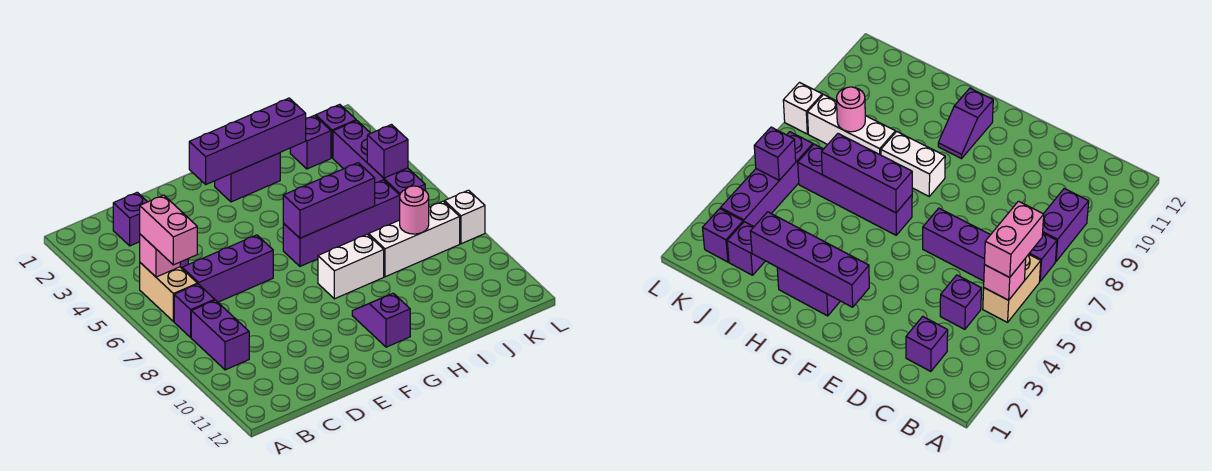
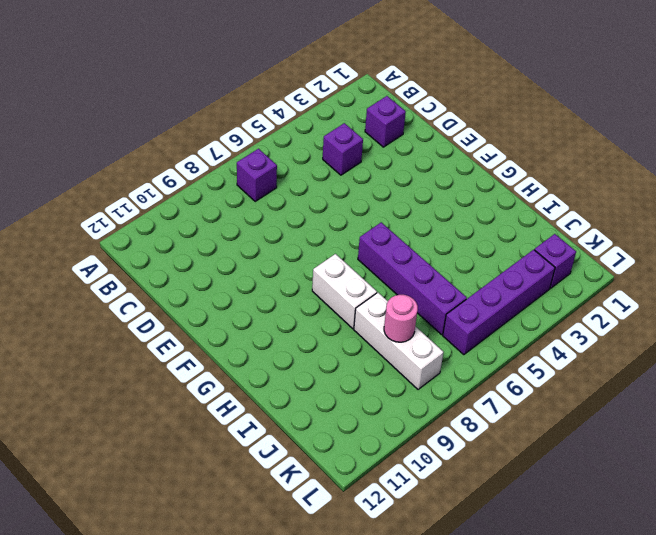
none -> tan 1x2 brick [140,263,197,321]
none -> purple 1x2 brick [191,300,249,370]
none -> purple 1x3 brick [182,235,273,302]

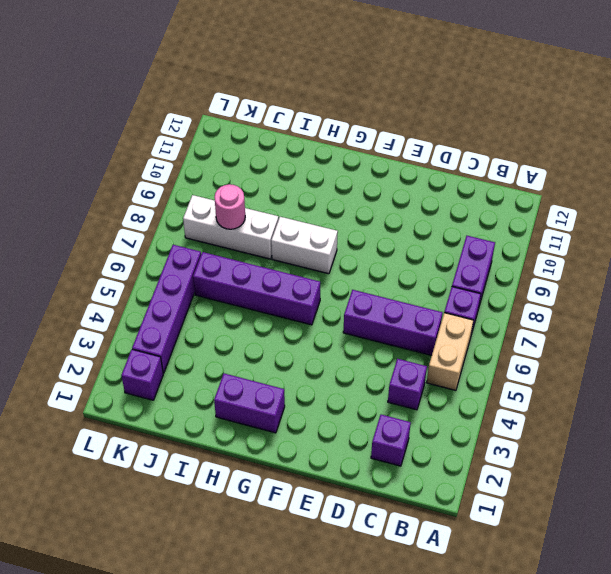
none -> purple 1x2 slope [352,293,410,347]
none -> purple 1x1 brick [290,115,331,169]
none -> white 1x1 brick [444,190,485,244]

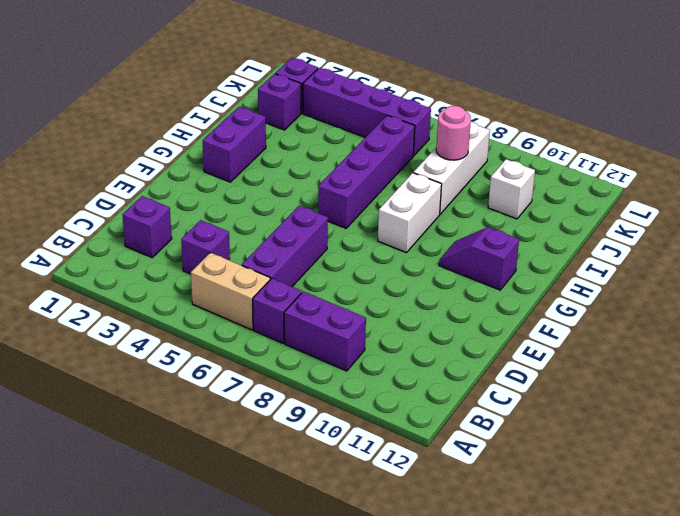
white 1x1 brick [488,159,535,219] -> white 1x1 brick moved to [444,190,485,244]
none -> pink 1x1 brick [140,234,180,277]
none -> purple 1x4 brick [189,98,306,184]
none -> purple 1x3 brick [283,163,375,238]

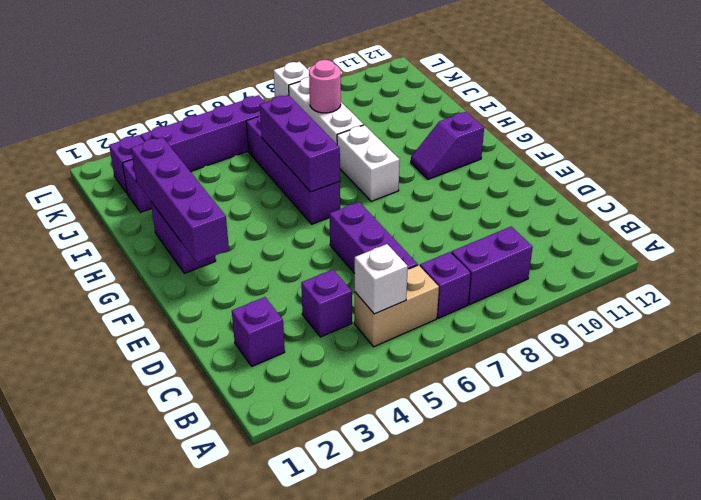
white 1x1 brick [355,244,408,314] -> pink 1x1 brick [140,234,180,277]
none -> purple 1x1 brick [367,125,408,178]
none -> pink 1x2 brick [140,195,197,265]

